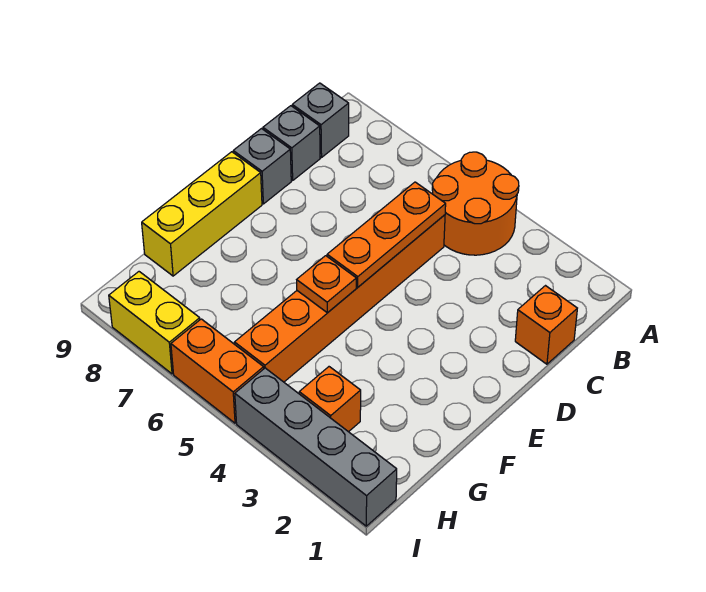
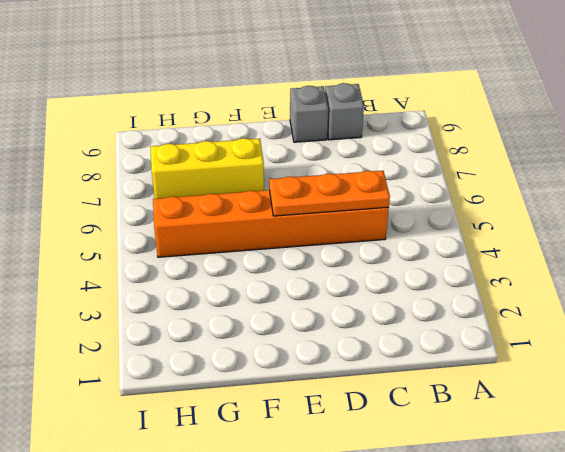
yellow 1x3 brick [151,138,264,199] -> yellow 1x3 brick moved to [142,152,262,276]
none -> orange 2x2 round brick [432,152,519,255]
none -> grey 1x1 brick [292,83,349,157]
none -> orange 1x1 brick [515,286,577,364]

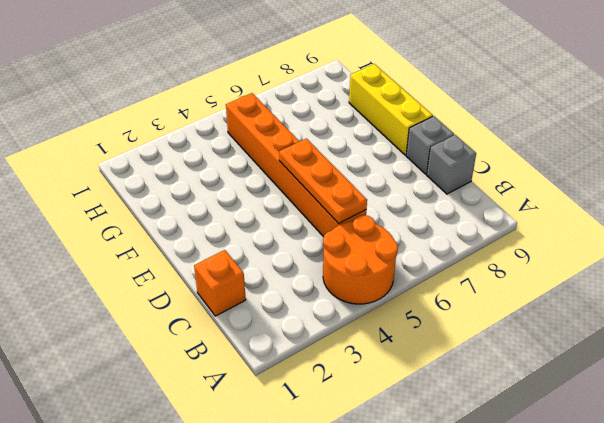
none -> grey 1x1 brick [292,83,349,157]
none -> orange 1x1 brick [299,367,361,432]
none -> grey 1x4 brick [235,368,397,526]

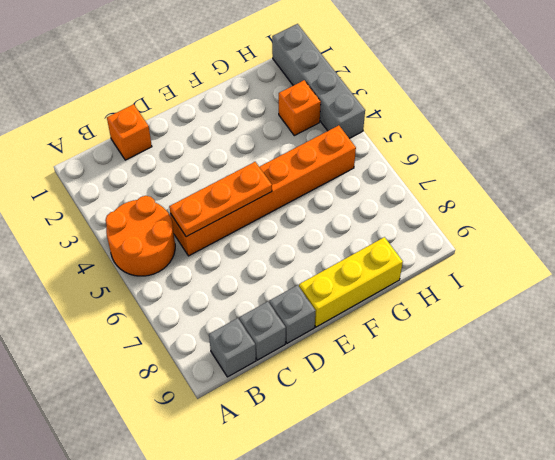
none -> orange 1x2 brick [171,319,264,423]
none -> yellow 1x2 brick [109,272,200,374]
none -> orange 1x1 plate [297,256,356,313]

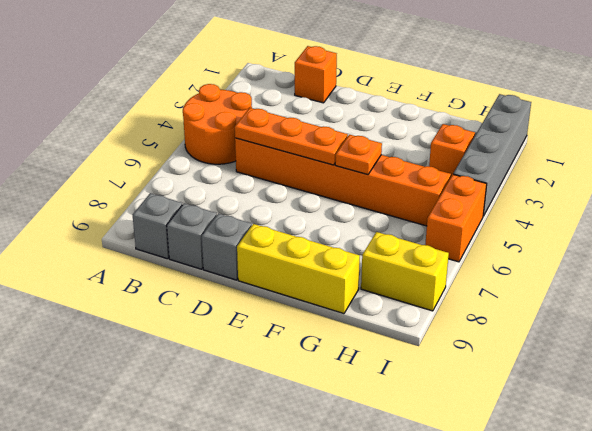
yellow 1x2 brick [361,232,449,311] -> yellow 1x2 brick turned to [109,272,200,374]

